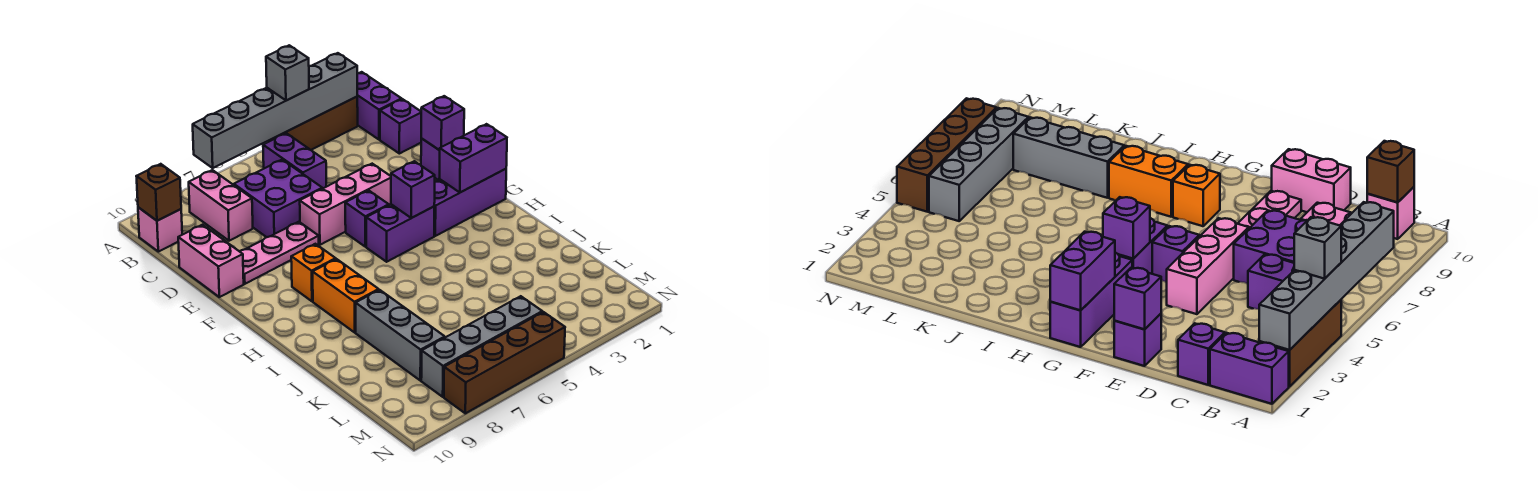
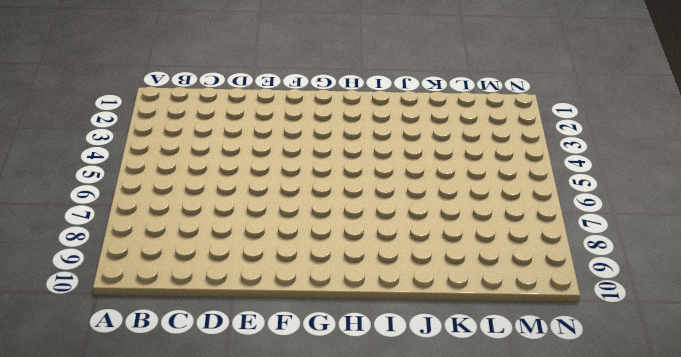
none -> purple 1x2 brick [357,72,401,140]
none -> brown 1x3 brick [268,97,358,150]
none -> purple 1x2 brick [263,133,326,189]

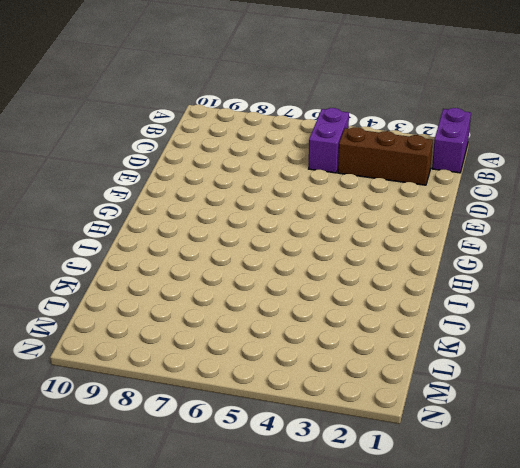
brown 1x3 brick [338,127,433,185] -> brown 1x3 brick moved to [268,97,358,150]
none -> pink 1x2 brick [189,170,253,241]
none -> pink 1x1 brick [138,207,182,252]
none -> purple 1x1 brick [380,99,421,154]

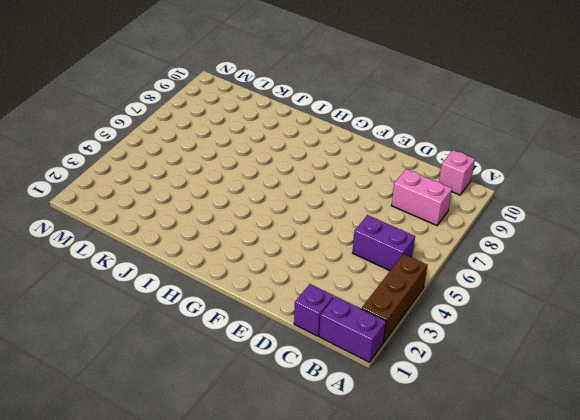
none -> purple 2x2 brick [234,160,322,237]
none -> pink 1x2 brick [178,225,244,297]
none -> purple 1x1 brick [421,138,440,180]

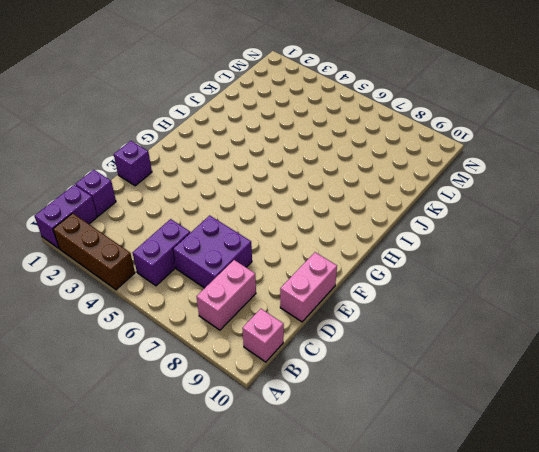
none -> pink 1x3 brick [300,164,391,245]
none -> pink 1x3 plate [240,222,319,284]
none -> purple 1x1 brick [345,190,389,247]

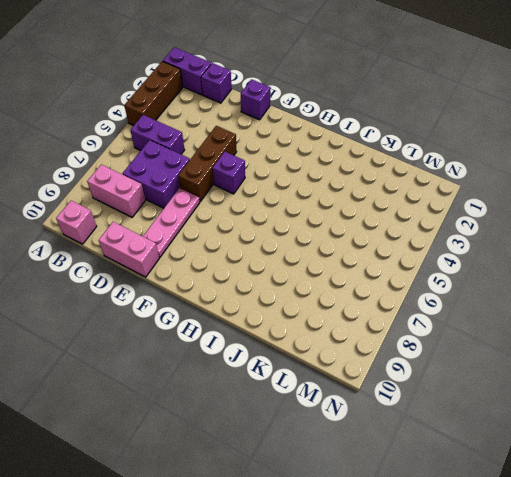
brown 1x3 brick [178,126,237,201] -> pink 1x3 brick [300,164,391,245]
none -> purple 1x3 brick [434,169,506,236]
none -> purple 1x2 brick [366,204,434,262]
none -> orange 1x1 brick [291,244,336,301]

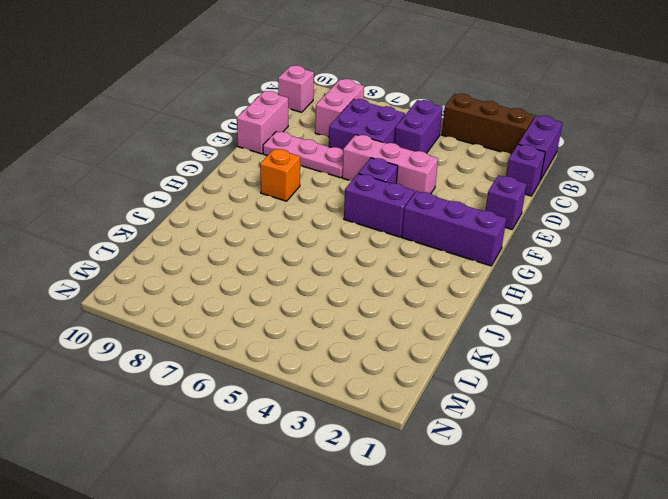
none -> orange 1x2 brick [313,259,379,332]
none -> grey 1x3 brick [356,290,445,381]
none -> grey 1x4 brick [421,296,542,397]

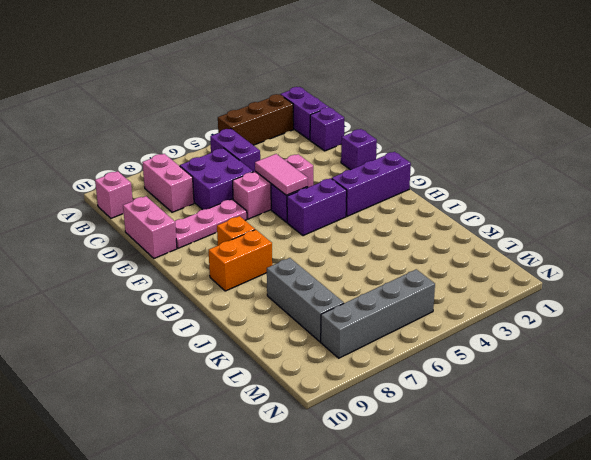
pink 1x2 tile [255,154,308,195] -> none
orange 1x2 brick [209,230,272,291] -> orange 1x2 brick turned to [313,259,379,332]
none -> brown 1x4 brick [444,312,565,413]
none -> grey 1x6 brick [193,53,357,168]
none -> brown 1x1 brick [136,164,181,221]

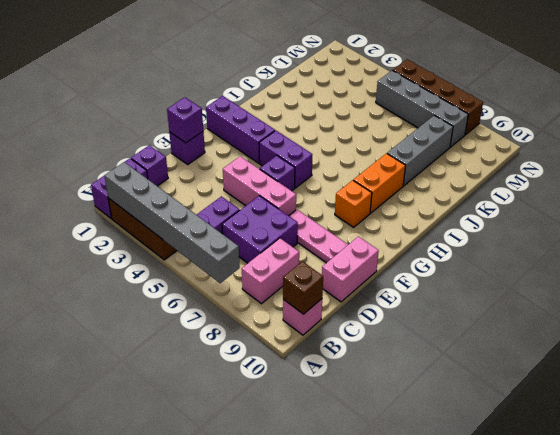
none -> purple 1x2 brick [439,124,507,192]
none -> purple 1x1 brick [391,161,435,218]
none -> grey 1x1 brick [266,45,309,101]

